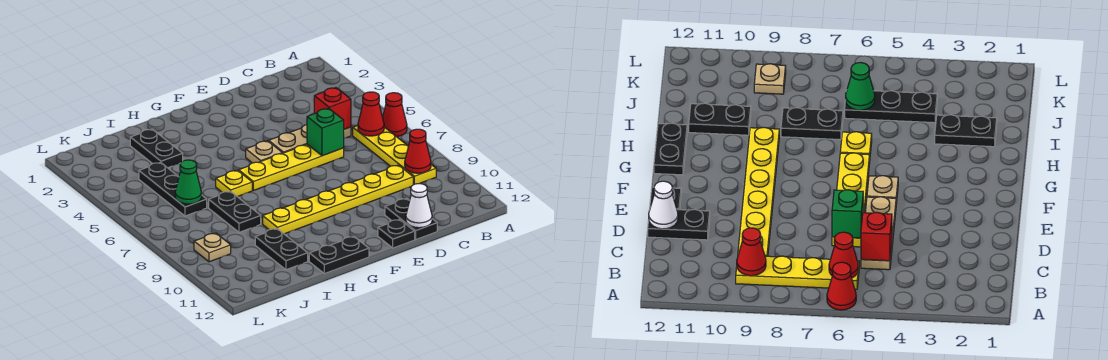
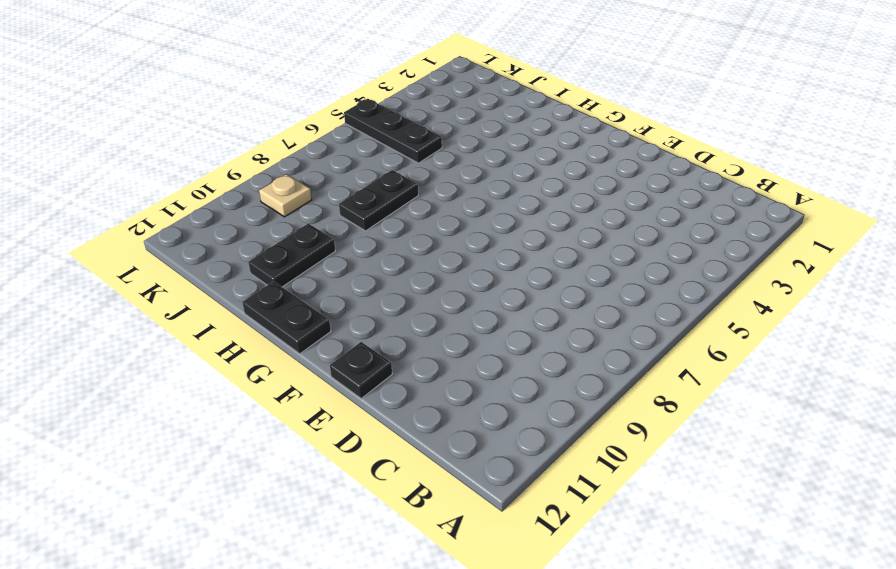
black 1x3 plate [344,99,442,163] -> black 1x3 plate turned to [139,163,207,216]
none -> red 1x1 cone [383,93,407,137]
none -> yellow 1x4 plate [353,125,436,185]
none -> tan 1x3 plate [269,125,351,153]

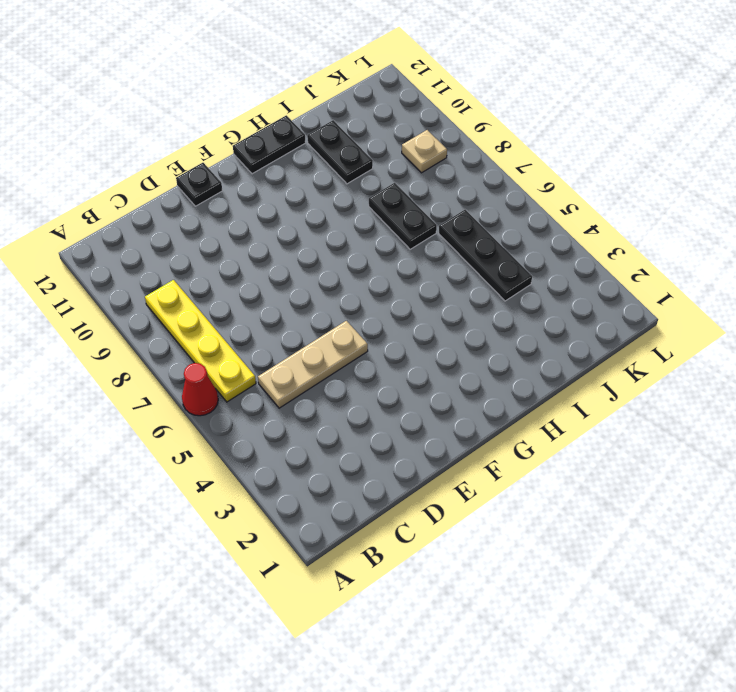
none -> yellow 1x6 plate [263,165,413,234]
none -> yellow 1x4 plate [239,144,344,190]
none -> black 1x2 plate [385,198,437,239]

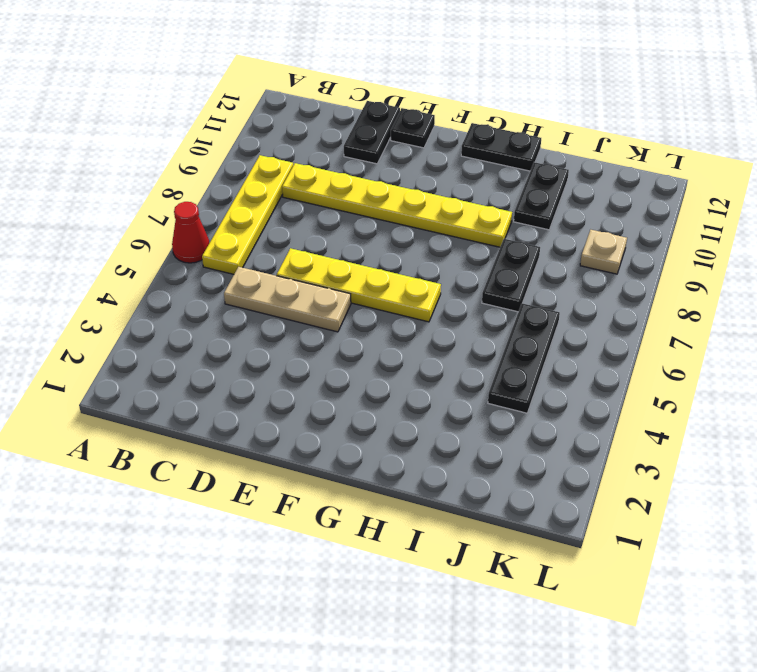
none -> tan 1x1 plate [246,141,282,163]
none -> yellow 1x1 plate [216,170,252,197]
none -> black 1x2 plate [130,129,183,168]

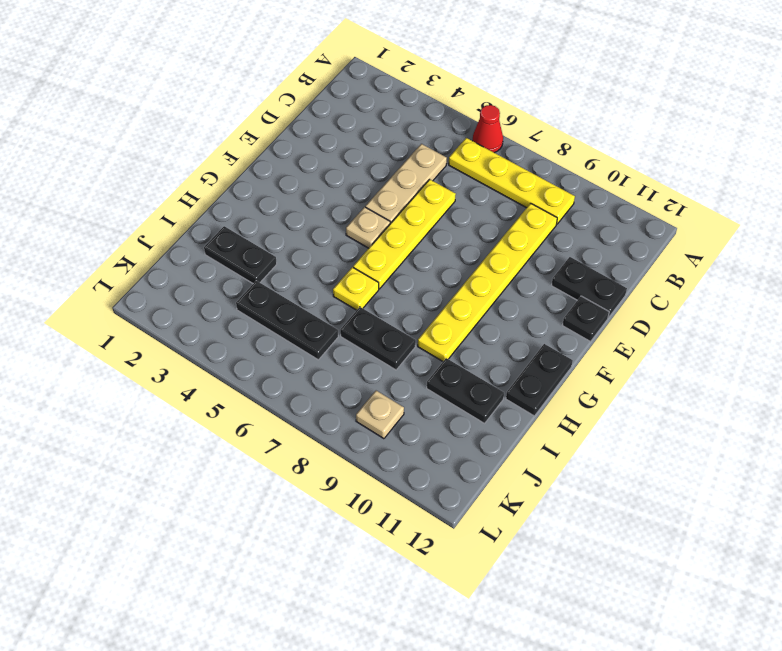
none -> red 1x1 cone [358,92,384,136]
none -> red 1x1 cone [405,129,431,173]
none -> red 1x1 brick [314,88,351,129]

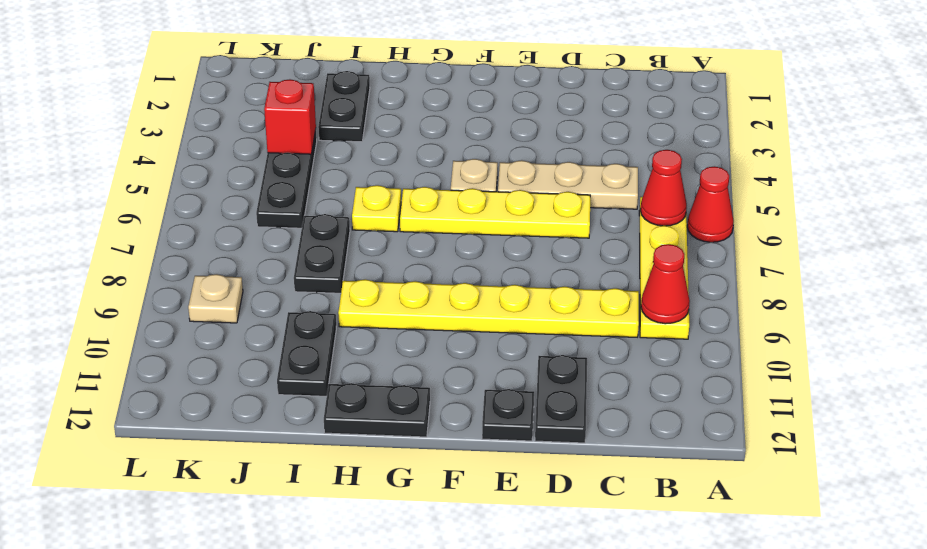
red 1x1 brick [264,79,316,154] -> red 1x1 brick moved to [314,88,351,129]
none -> green 1x1 brick [307,108,344,156]
none -> white 1x1 cone [406,184,432,228]
none -> green 1x1 cone [175,160,202,204]

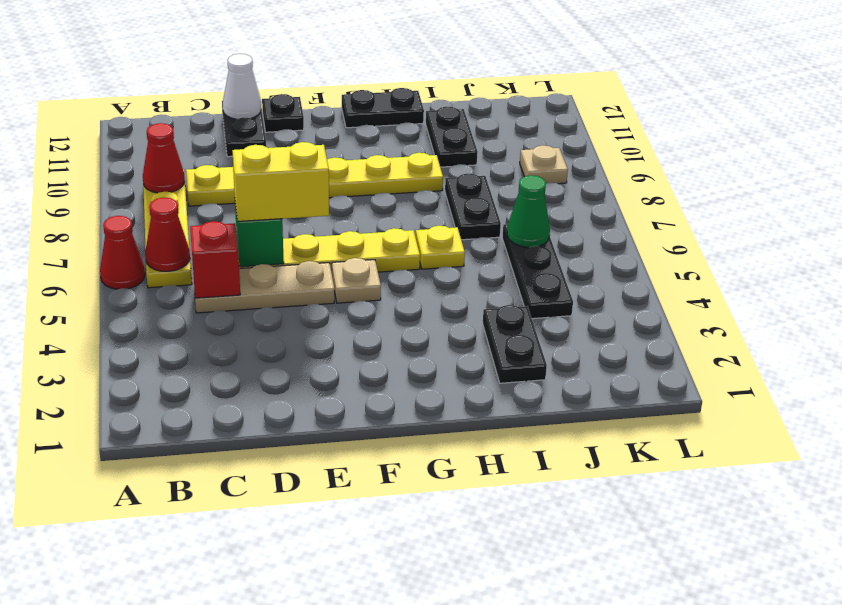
yellow 1x2 brick [232,142,329,221] -> none

